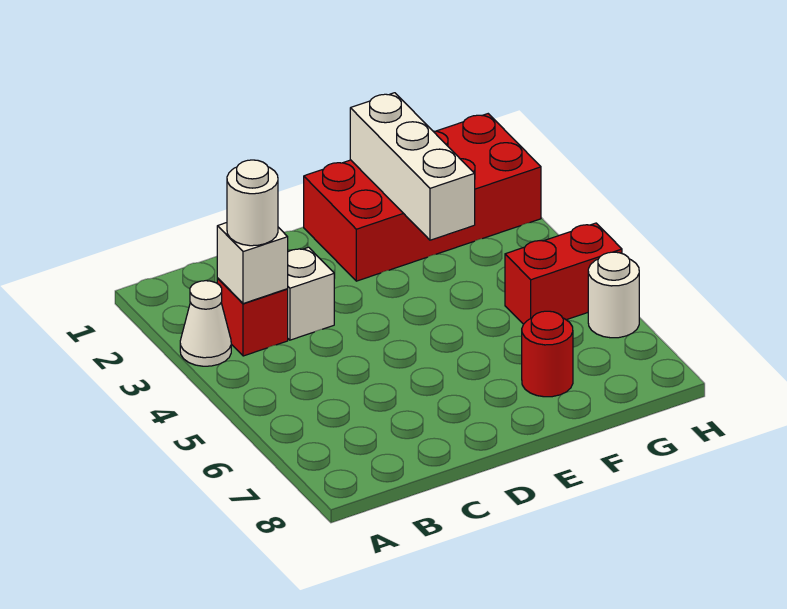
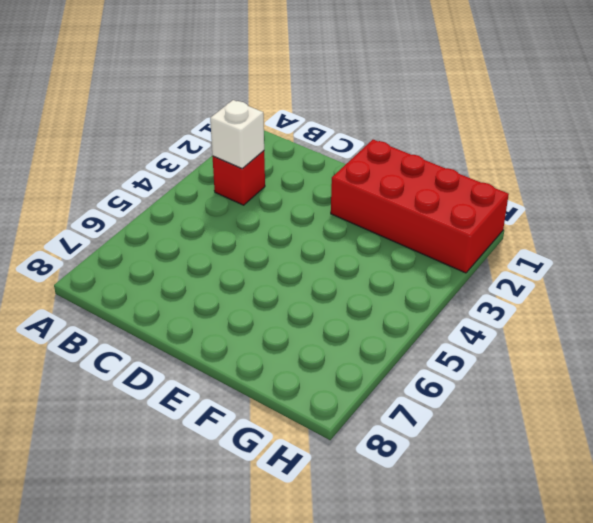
none -> white 1x1 cone [180,281,231,366]
none -> white 1x1 brick [288,247,334,340]

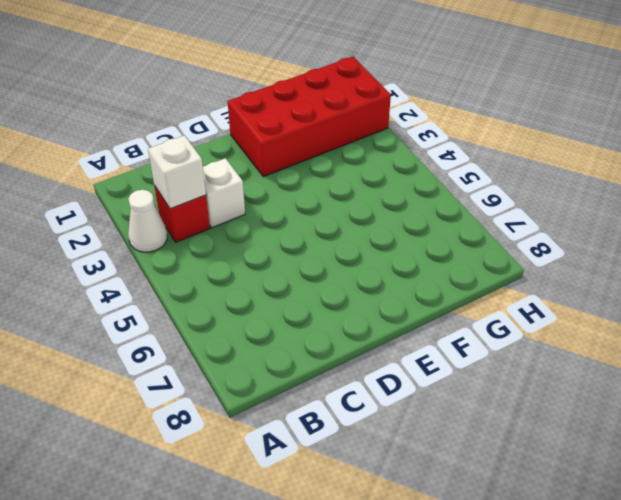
none -> red 1x1 round brick [522,311,573,397]
none -> red 1x2 brick [505,223,622,324]

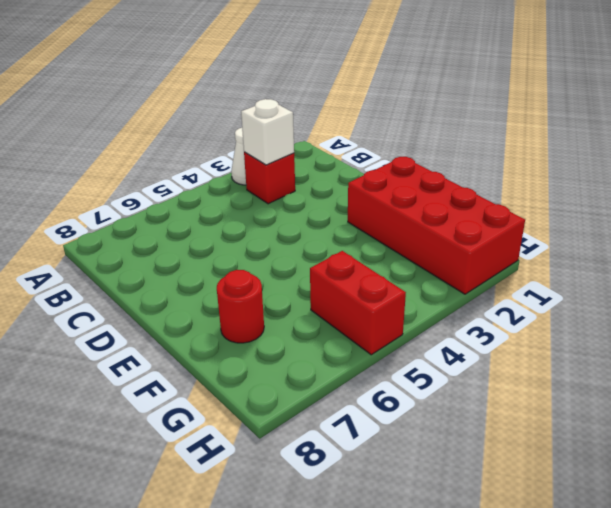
none -> white 1x1 brick [288,247,334,340]
none -> white 1x1 round brick [588,252,639,338]

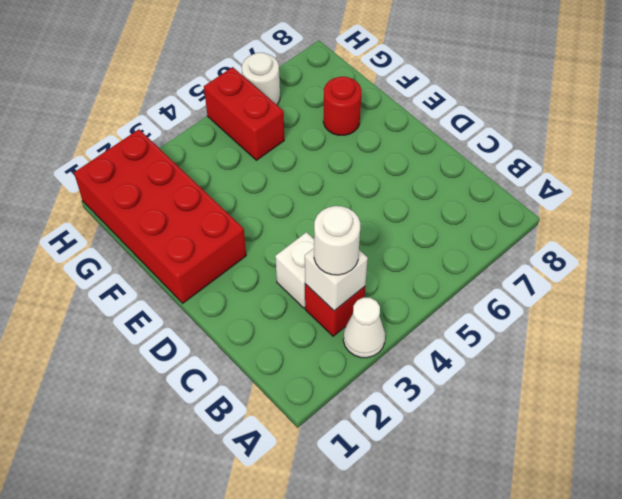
none -> white 1x3 brick [350,93,475,240]

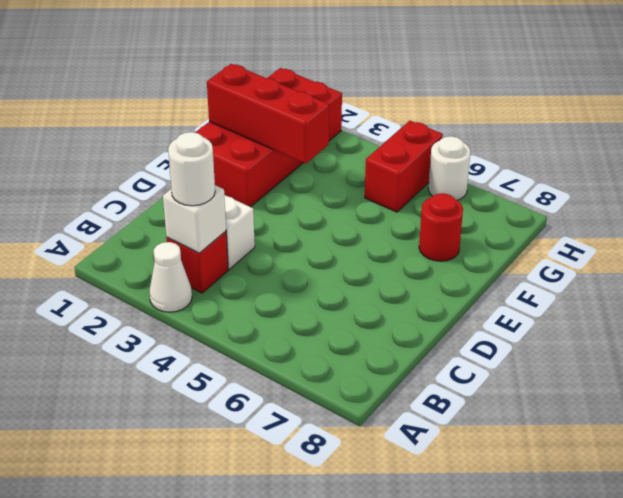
red 1x3 brick [207,64,329,164] -> white 1x3 brick [350,93,475,240]

